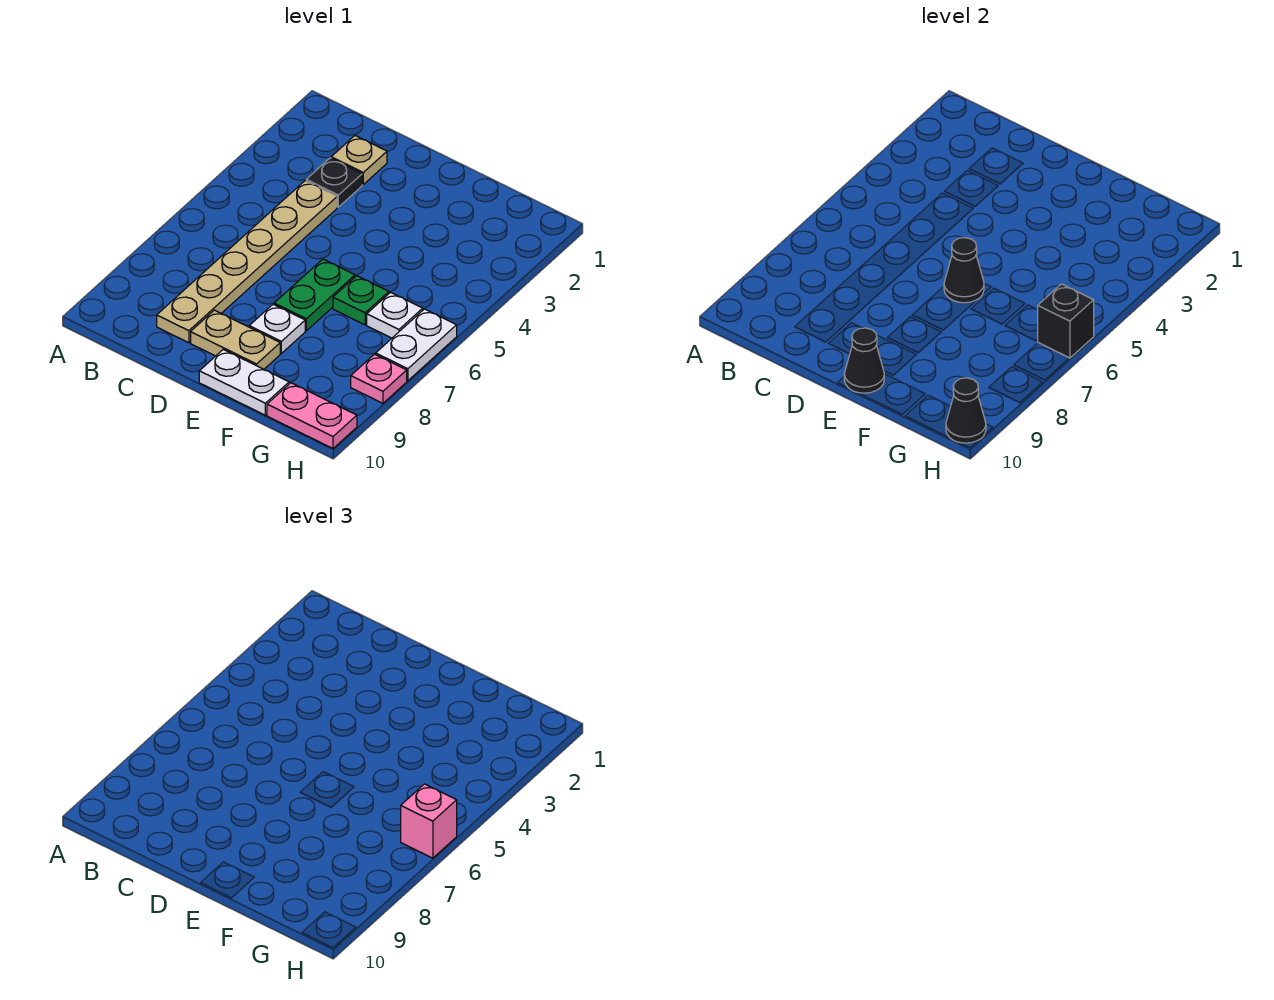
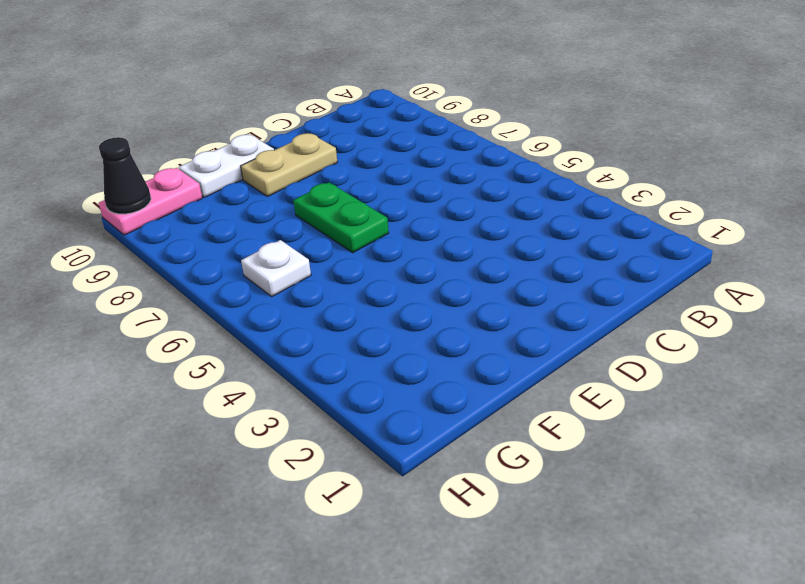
none -> tan 1x1 plate [331,136,387,184]
none -> black 1x1 plate [306,158,362,207]
none -> tan 1x6 plate [157,181,337,343]

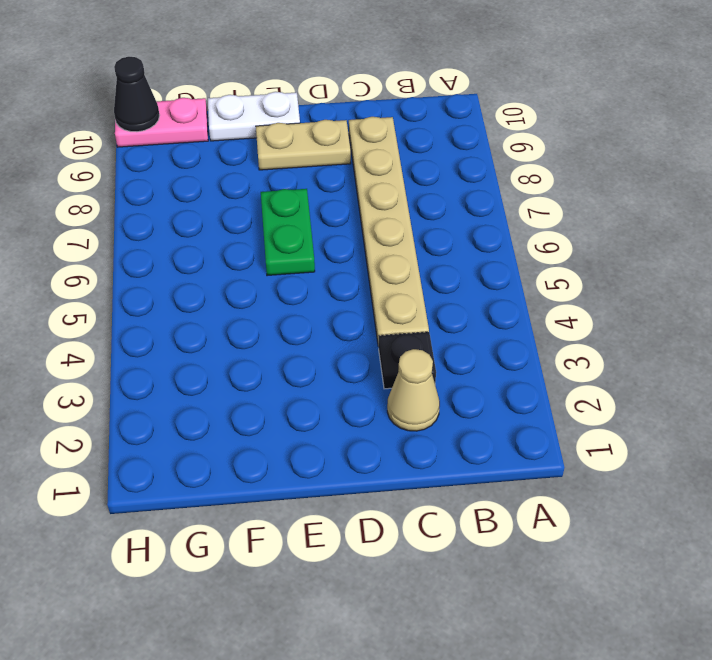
tan 1x1 cone [387,349,440,431] -> tan 1x1 plate [331,136,387,184]
none -> white 1x1 plate [249,304,305,353]
none -> green 1x1 plate [333,276,389,325]
none -> white 1x1 plate [367,292,423,338]

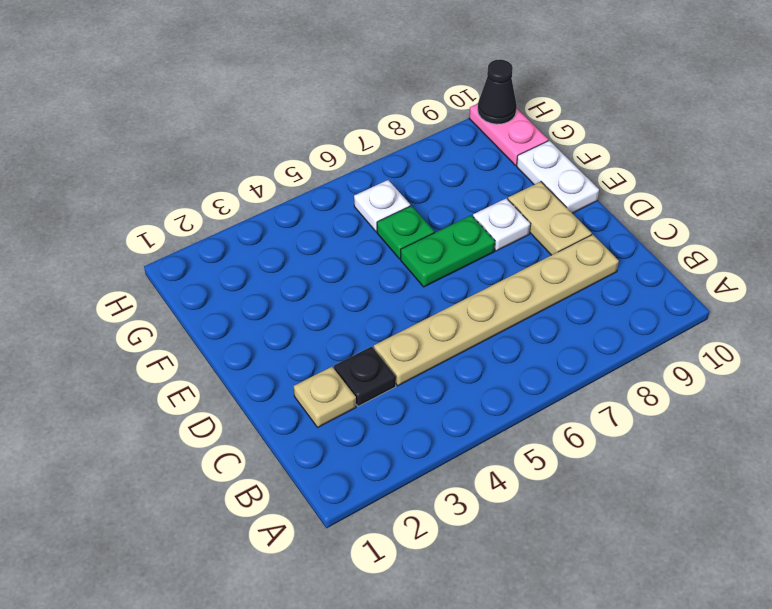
none -> white 1x2 plate [376,309,457,381]
none -> pink 1x1 plate [351,354,407,403]
none -> black 1x1 cone [944,238,984,303]

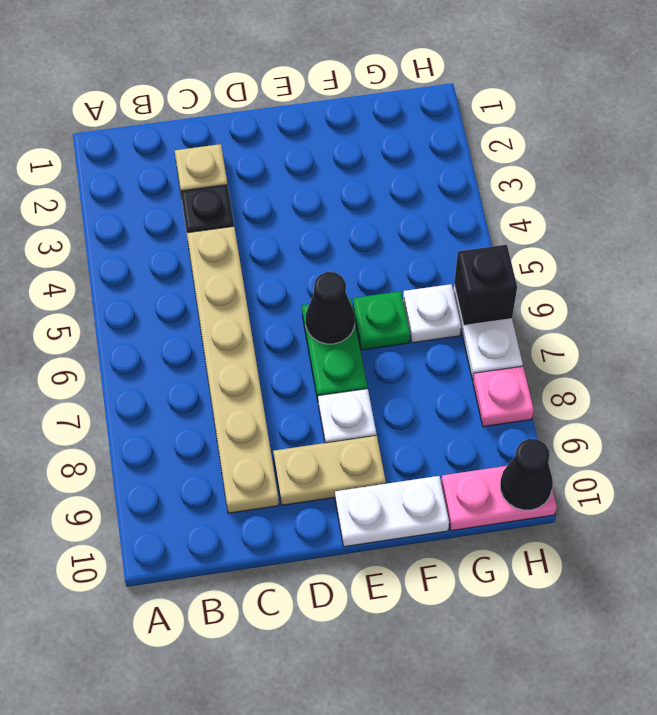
none -> black 1x1 cone [844,328,884,393]
none -> pink 1x1 brick [401,784,457,858]

